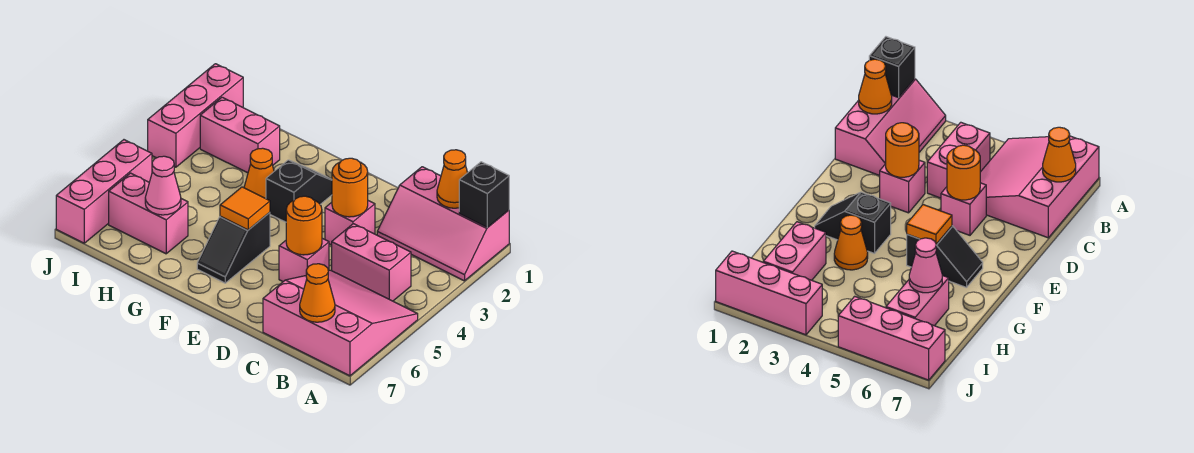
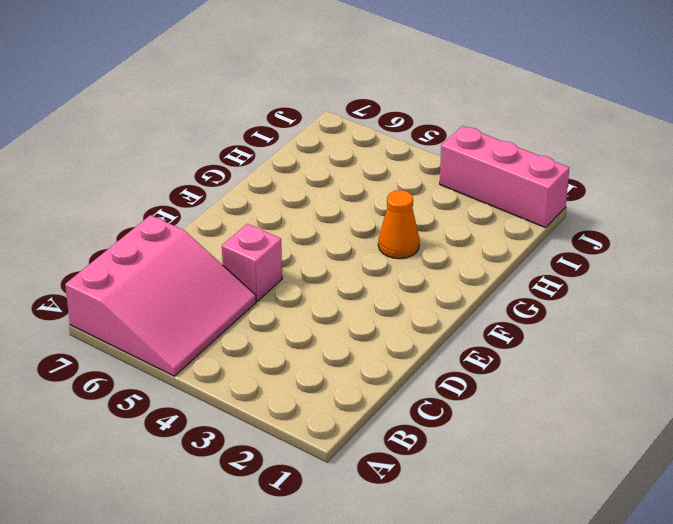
none -> pink 2x3 slope [377,167,509,281]
none -> pink 1x2 brick [332,224,411,301]
none -> pink 1x1 brick [325,201,375,245]

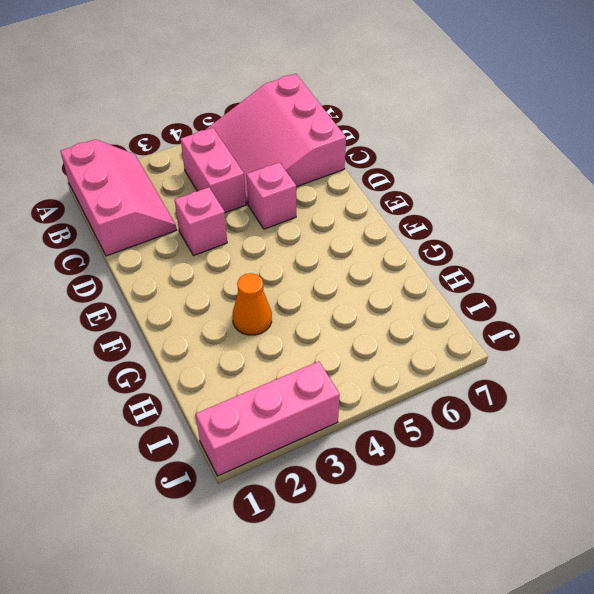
none -> black 1x2 slope [266,160,332,222]
none -> black 1x2 slope [197,212,270,283]
none -> pink 1x2 brick [200,97,280,173]

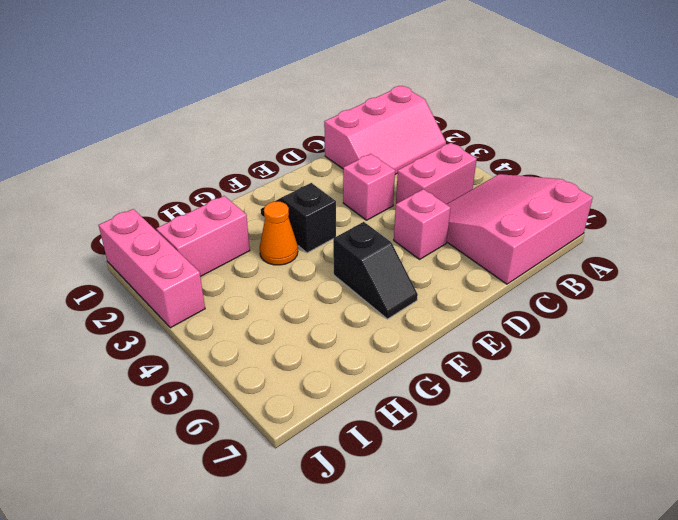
none -> pink 1x2 brick [109,173,188,254]
none -> pink 1x3 brick [56,140,152,243]
none -> black 1x1 brick [459,162,509,228]

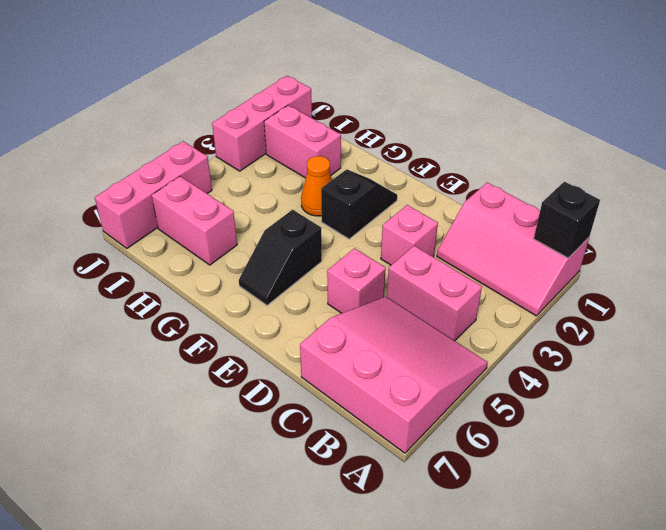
none -> orange 1x1 cone [437,150,468,208]
none -> orange 1x1 cone [300,264,335,322]
none -> orange 1x1 round brick [332,158,368,217]

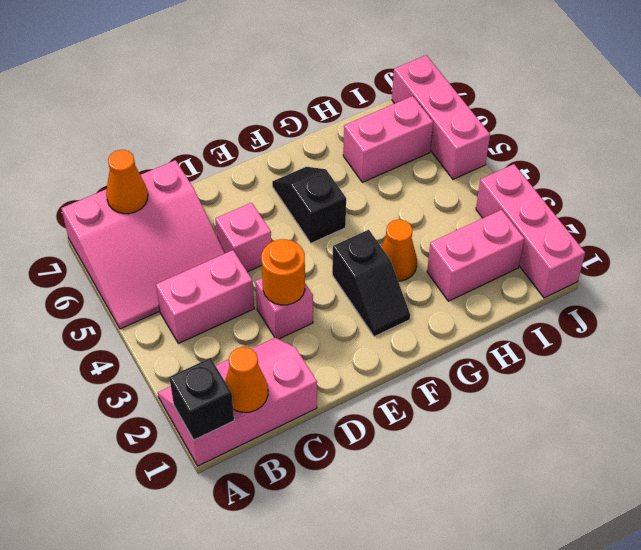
none -> orange 1x1 round brick [286,196,322,255]
none -> orange 1x1 tile [220,187,270,230]
none -> pink 1x1 cone [145,156,181,215]

